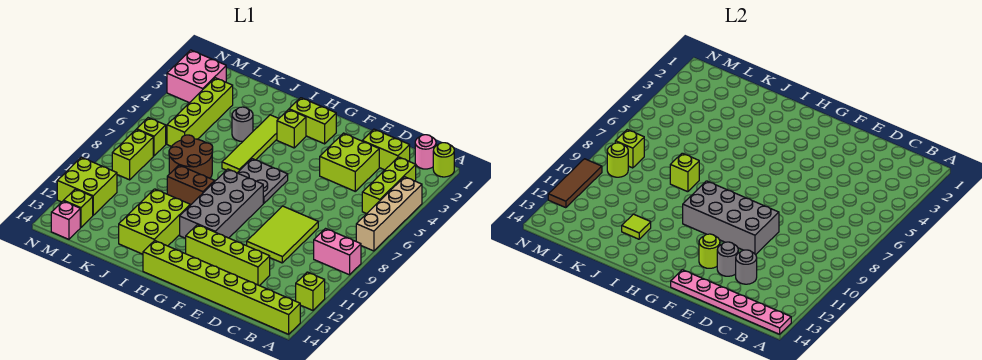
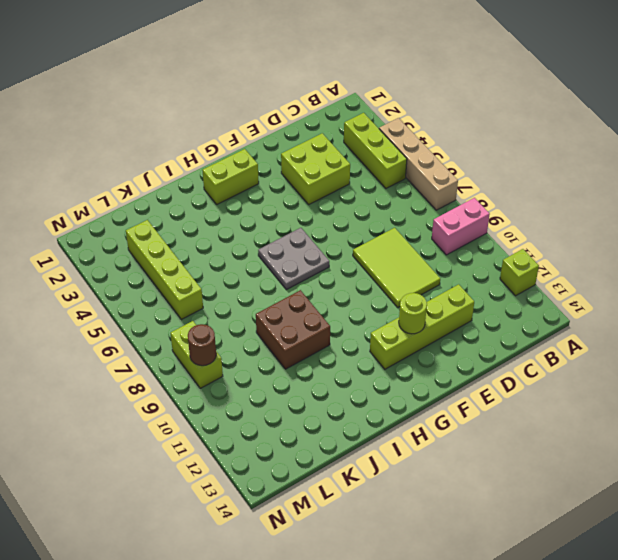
brown 2x2 brick [256,290,330,369] -> brown 1x2 brick [167,165,215,205]
brown 1x1 round brick [188,324,216,366] -> lime 1x1 round brick [607,143,628,177]
none -> lime 1x1 round brick [433,143,454,177]
none -> lime 1x8 brick [143,241,300,334]
none -> pink 1x1 round brick [415,135,436,169]
none -> lime 1x2 brick [363,129,410,170]

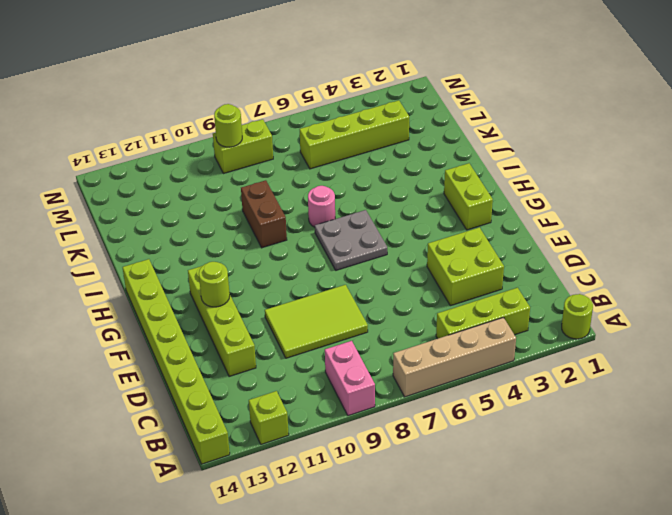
pink 1x1 round brick [308,186,335,227] -> pink 1x1 round brick moved to [415,135,436,169]
none -> lime 1x2 brick [363,129,410,170]
none -> grey 2x4 brick [180,169,263,238]
none -> lime 1x1 brick [277,110,306,148]
none -> lime 1x4 tile [222,115,279,173]

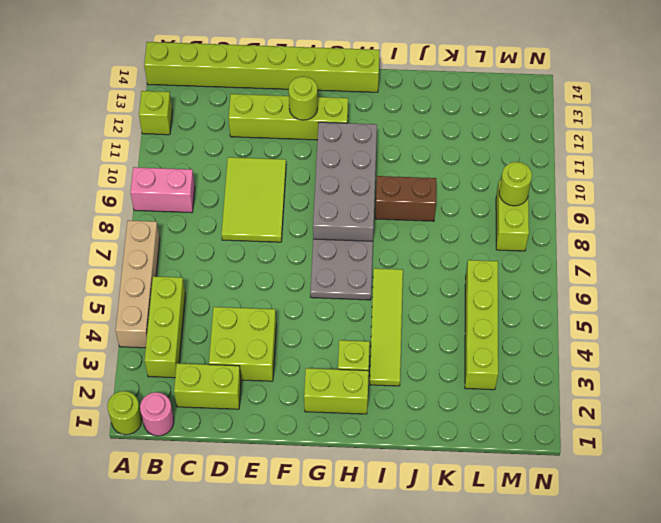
none -> lime 2x3 brick [119,189,190,254]
none -> grey 1x1 round brick [232,107,253,141]
none -> brown 2x2 round brick [169,135,213,178]
none -> pink 2x2 brick [167,50,226,103]

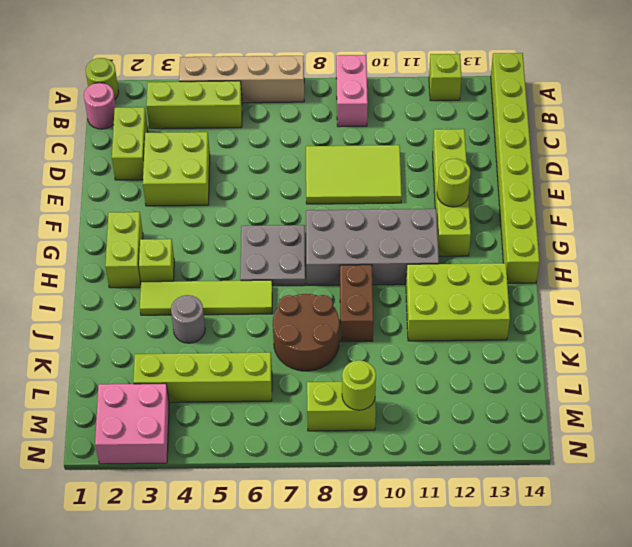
none -> lime 1x1 brick [137,118,166,156]
none -> lime 2x2 brick [57,157,117,215]
none -> lime 1x1 brick [64,189,93,227]
none -> pink 1x1 brick [51,201,80,240]

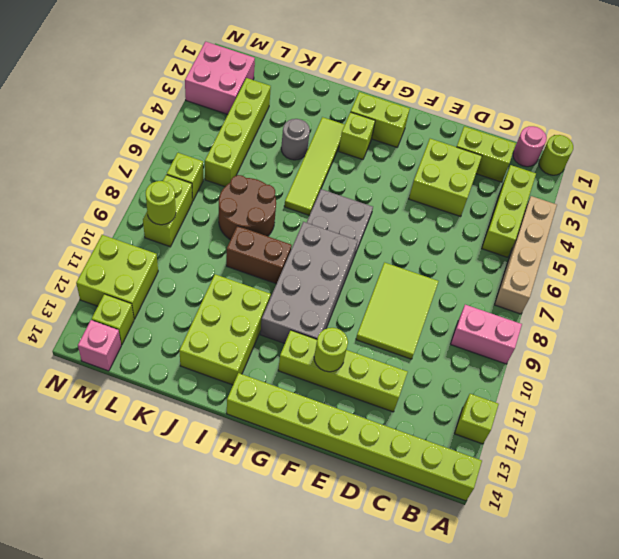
none -> pink 1x6 plate [671,270,791,334]
none -> grey 1x1 round brick [736,250,757,284]
none -> grey 2x4 brick [683,181,779,255]
none -> grey 1x1 round brick [717,242,738,276]

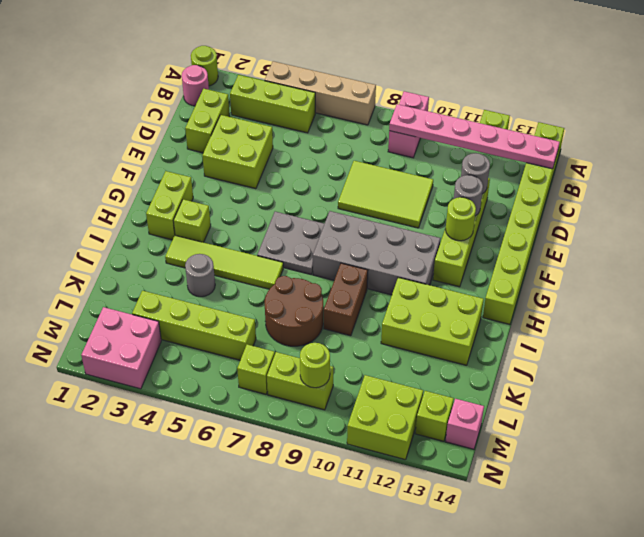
pink 1x6 plate [389,104,560,169] -> pink 1x6 plate turned to [671,270,791,334]
none -> grey 2x4 brick [683,181,779,255]
none -> lime 1x1 brick [670,153,699,192]
none -> lime 1x1 tile [622,214,651,239]
none -> lime 1x1 brick [615,130,644,168]

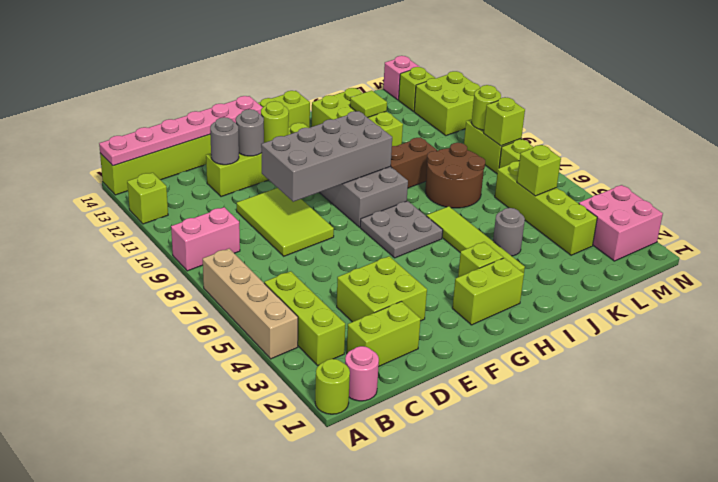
lime 1x1 brick [517,145,561,196] -> lime 1x1 brick moved to [670,153,699,192]
none -> brown 1x3 tile [548,159,602,208]

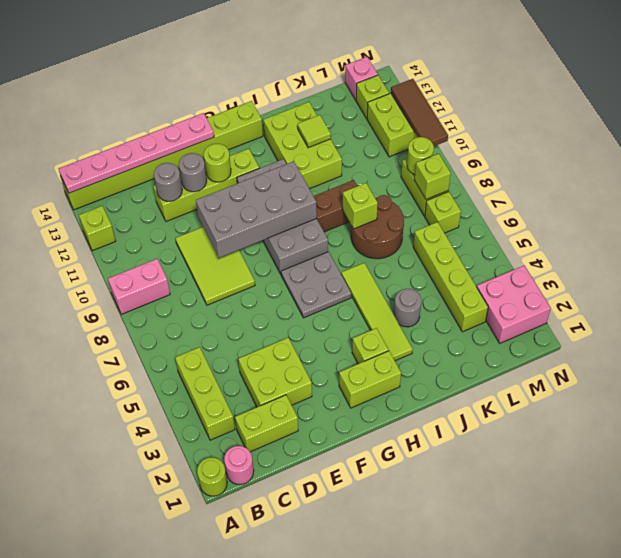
none -> tan 1x4 brick [356,177,422,251]

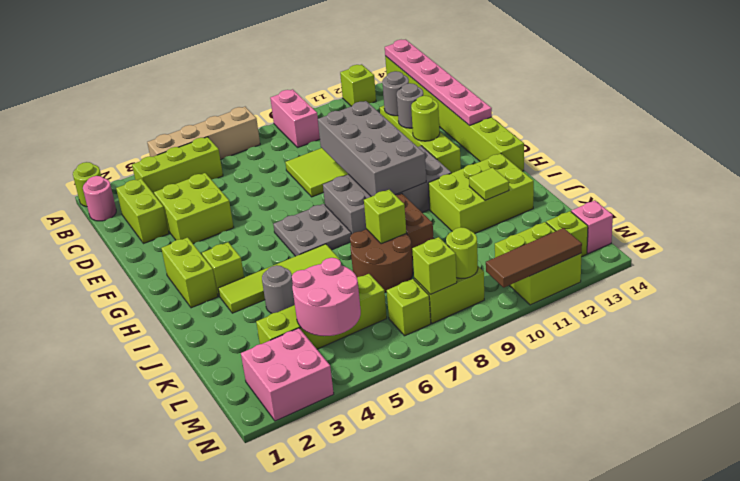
pink 2x2 round brick [292,258,361,336] -> none

